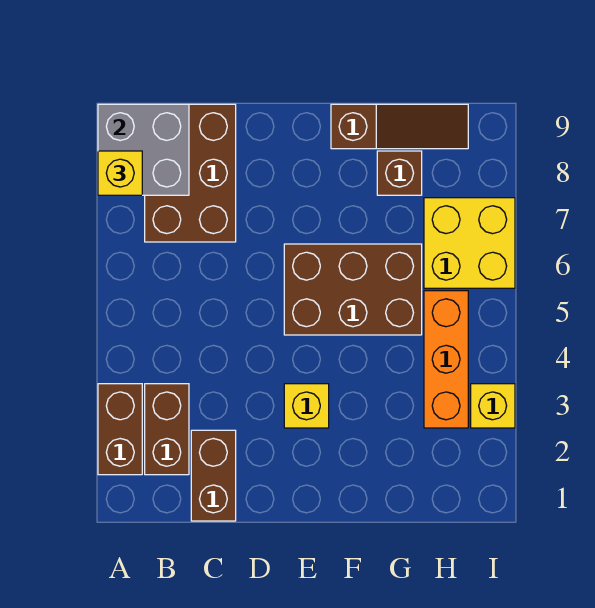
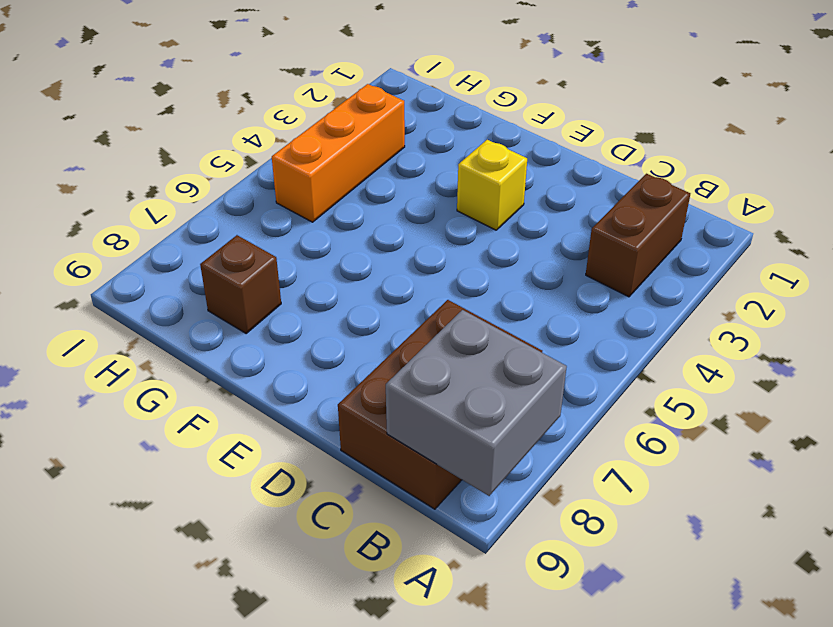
none -> brown 1x2 brick [98,384,142,475]
none -> brown 1x2 brick [191,430,236,521]
none -> brown 2x3 brick [284,244,422,335]

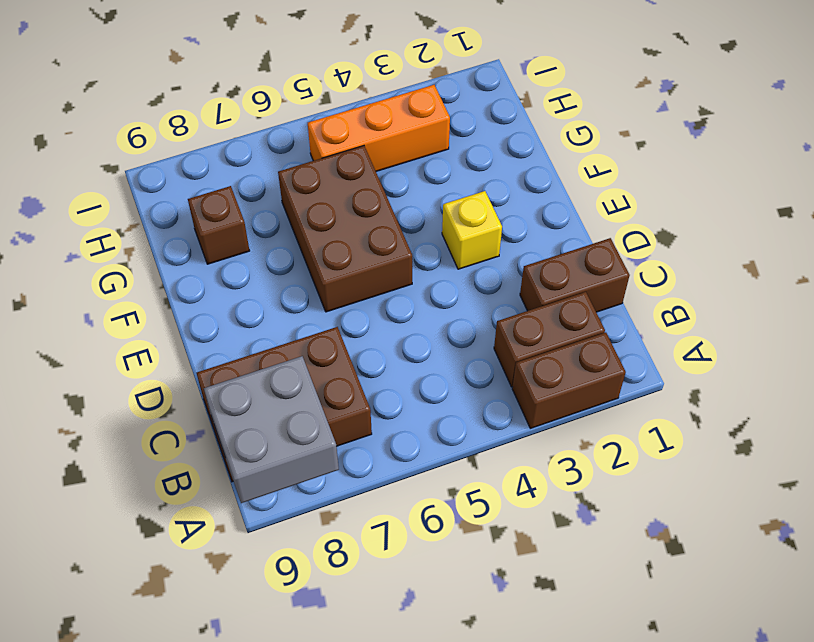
none -> brown 1x3 slope [331,104,468,149]
none -> yellow 2x2 brick [424,198,515,288]
none -> yellow 1x1 brick [471,384,515,428]

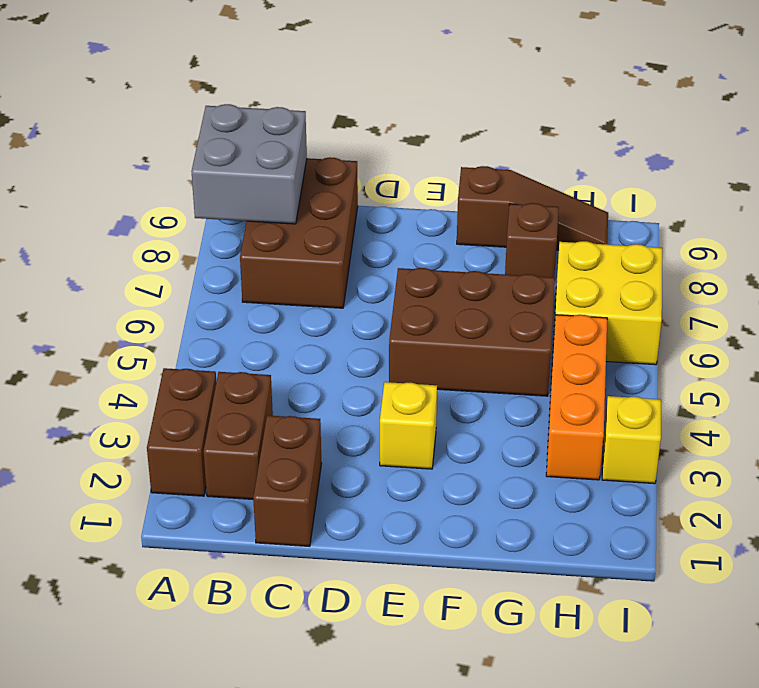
none -> yellow 1x1 brick [98,151,142,195]

